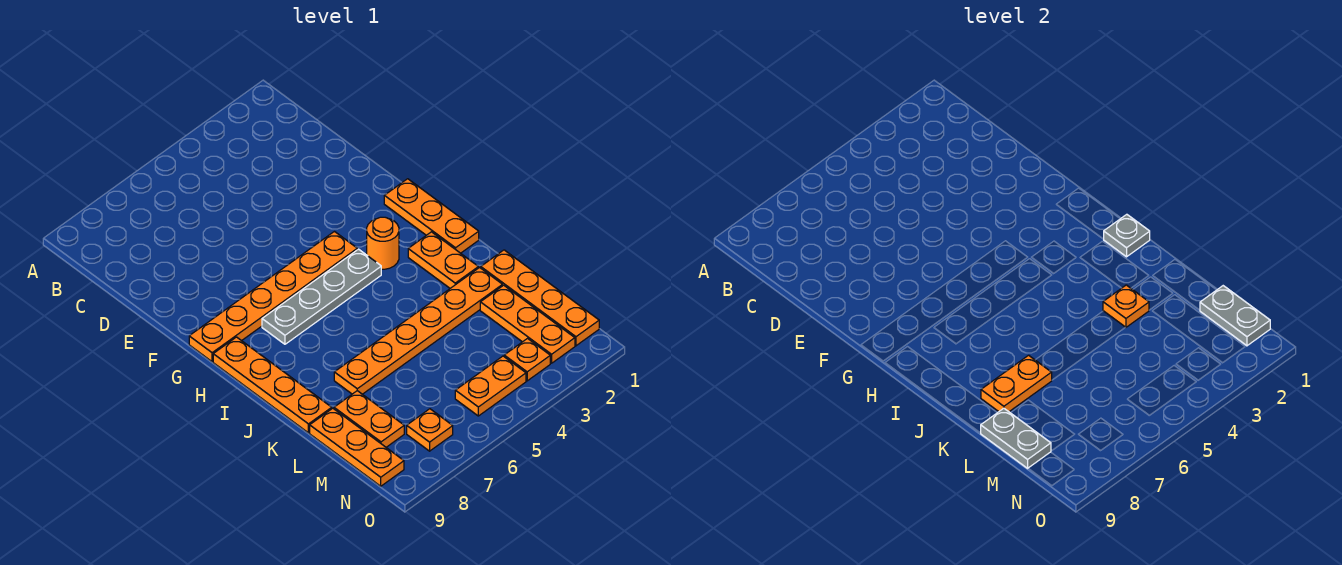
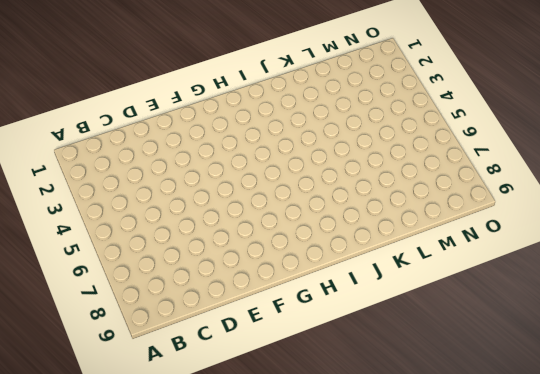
none -> orange 1x3 plate [384,179,479,253]
none -> orange 1x6 plate [189,232,357,362]
none -> orange 1x1 round brick [367,217,399,269]

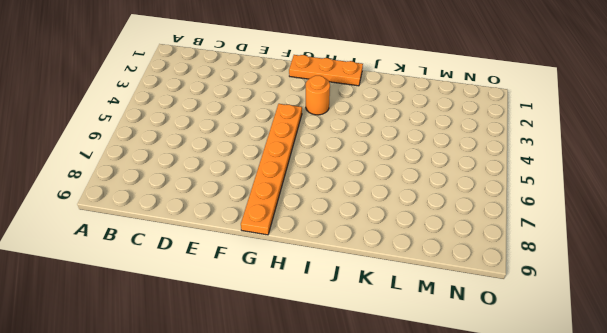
none -> grey 1x4 plate [262,249,381,344]
none -> orange 1x4 plate [213,337,332,433]
none -> orange 1x2 plate [408,232,478,288]

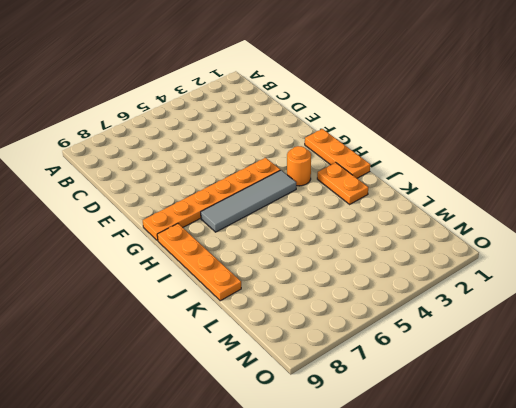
grey 1x4 tile [201,170,296,232] -> grey 1x4 plate [262,249,381,344]
none -> orange 1x4 plate [481,250,599,346]
none -> orange 1x6 plate [334,268,503,394]
none -> orange 1x3 plate [480,285,575,363]

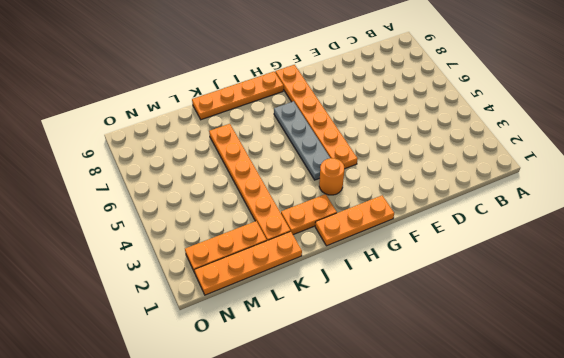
none -> orange 1x2 plate [334,391,404,447]
none -> orange 1x3 plate [310,408,404,486]
none -> orange 1x1 plate [504,339,550,381]

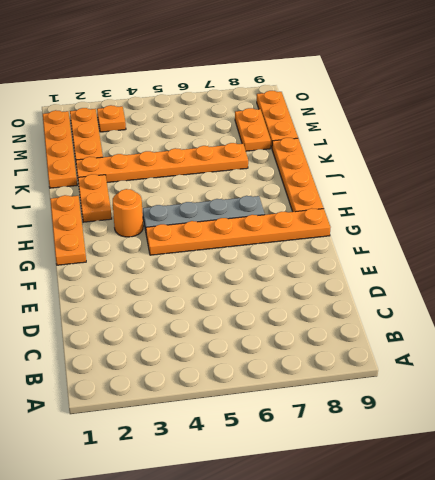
none -> orange 1x2 plate [455,356,526,416]
none -> orange 1x1 plate [407,409,453,451]
none -> grey 1x1 plate [1104,214,1150,257]

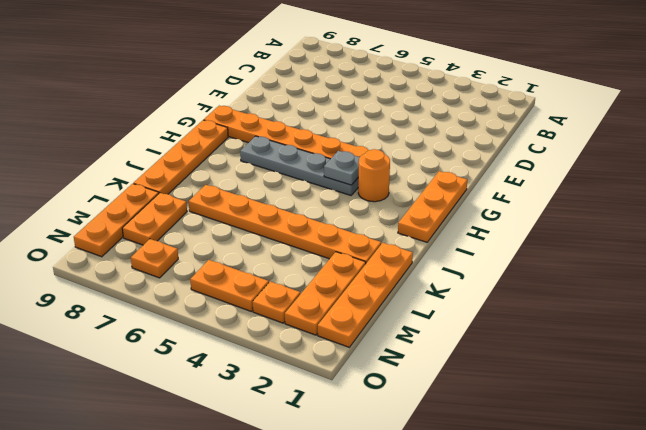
grey 1x1 plate [324,151,360,185] -> grey 1x1 plate moved to [1104,214,1150,257]
none -> orange 1x2 plate [408,232,478,288]
none -> orange 1x1 plate [1103,285,1149,327]
none -> orange 1x2 plate [981,355,1052,412]

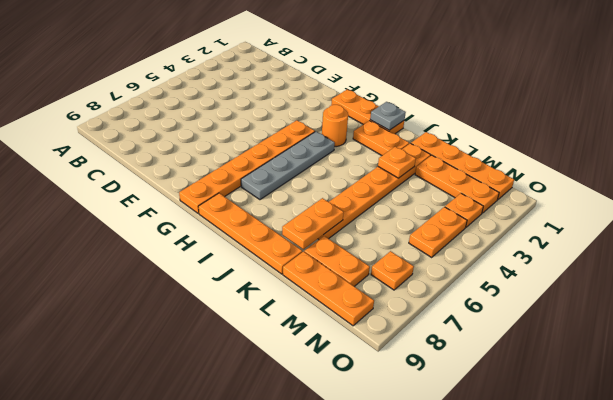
none -> grey 1x2 plate [981,408,1051,468]
none -> grey 1x2 plate [1200,286,1270,346]

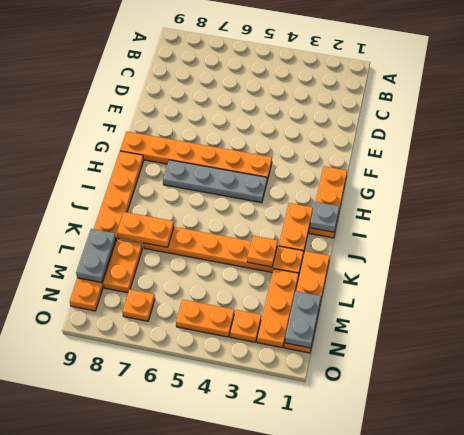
none -> orange 1x1 round brick [367,217,399,269]

